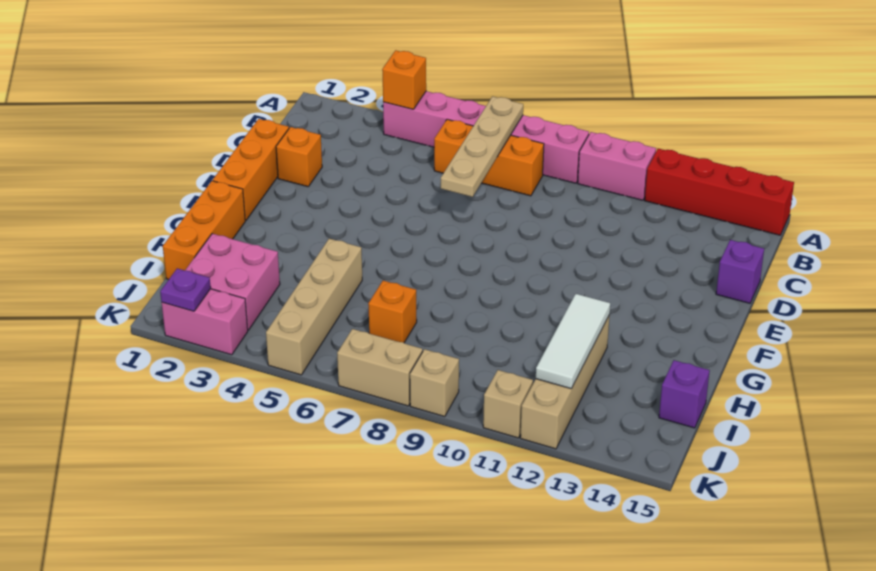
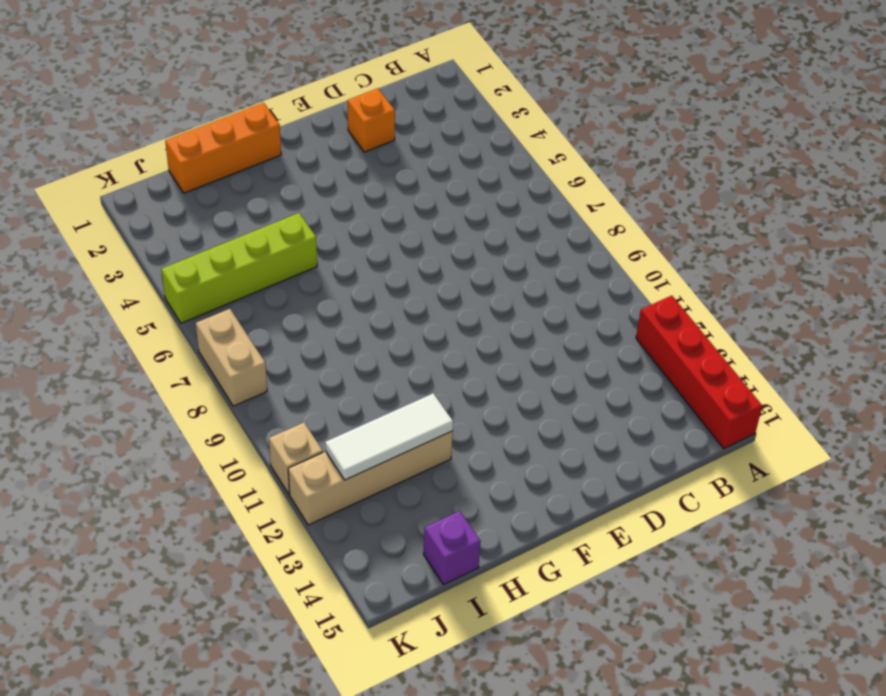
lime 1x4 brick [161,213,317,323] -> tan 1x4 brick [266,238,362,375]
none -> pink 1x6 brick [383,91,589,183]
none -> pink 1x2 brick [578,132,656,200]
none -> orange 1x3 brick [434,119,544,196]

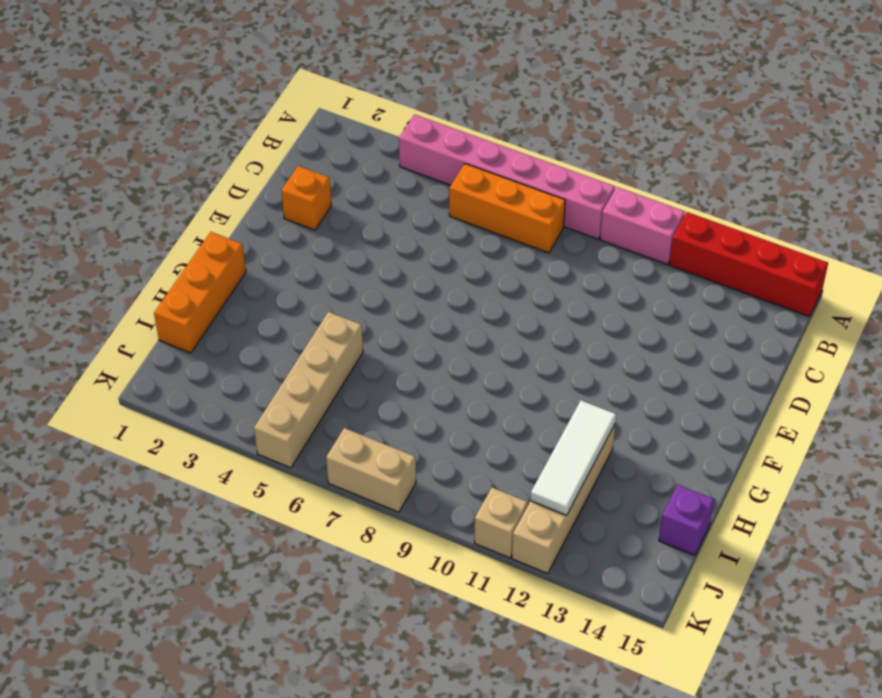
none -> orange 1x3 brick [213,119,289,221]
none -> purple 1x1 brick [716,240,764,303]
none -> pink 2x2 brick [185,234,280,330]

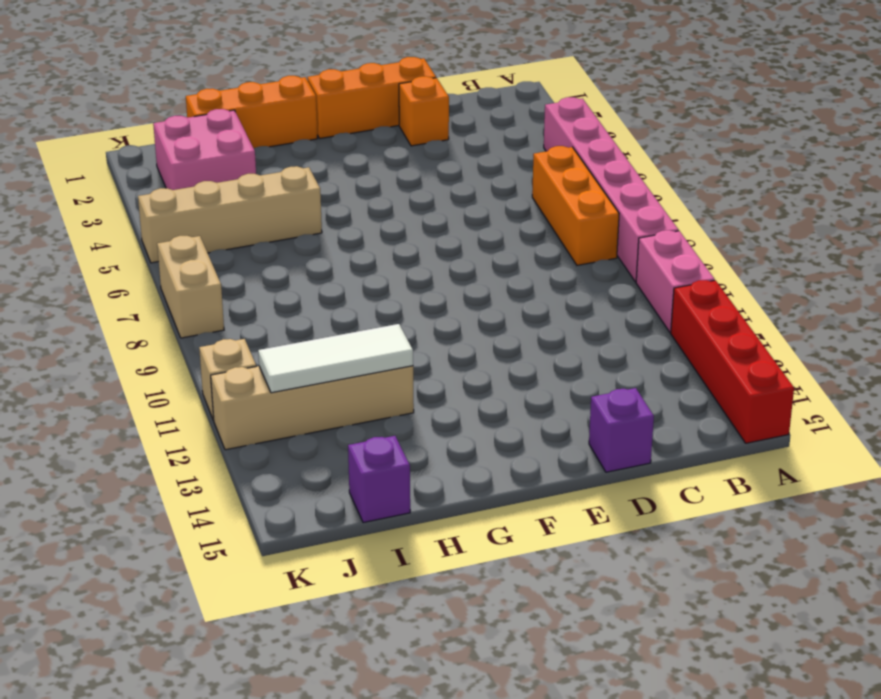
none -> orange 1x1 brick [368,281,417,343]
none -> pink 1x2 brick [162,289,248,355]
none -> tan 1x1 brick [410,349,459,417]

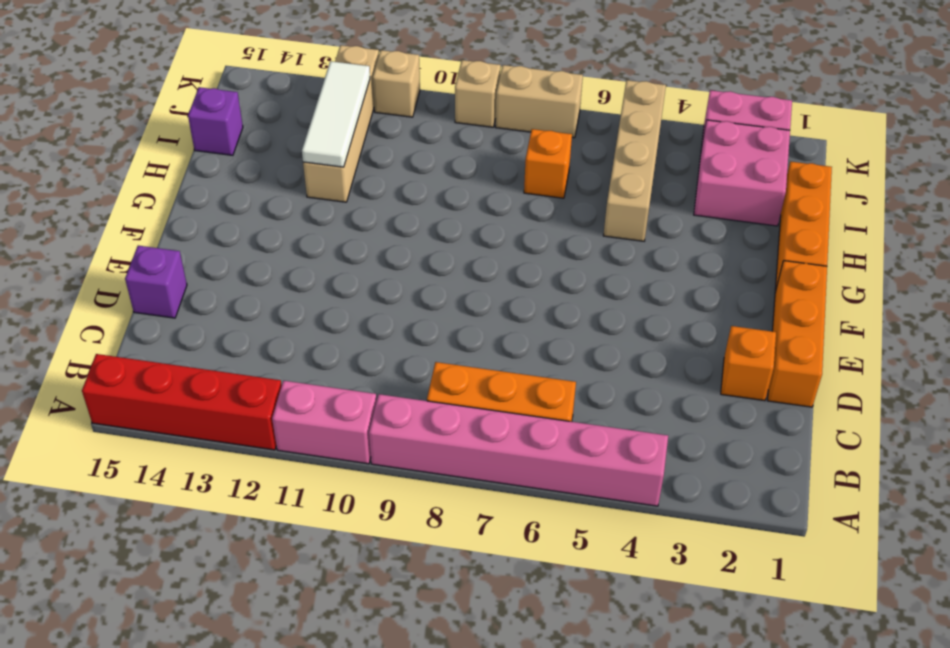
none -> orange 1x1 brick [382,50,426,109]
none -> tan 1x4 plate [441,96,523,197]
none -> purple 1x1 plate [160,268,211,311]

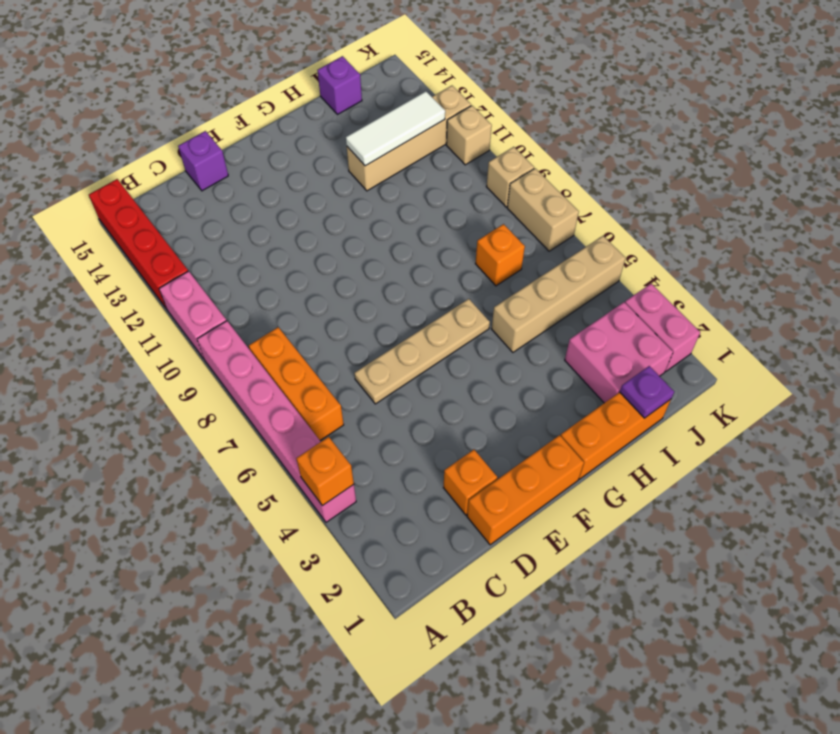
tan 1x4 plate [354,299,490,404] -> tan 1x4 plate moved to [441,96,523,197]
purple 1x1 plate [620,366,674,418] -> purple 1x1 plate moved to [160,268,211,311]

